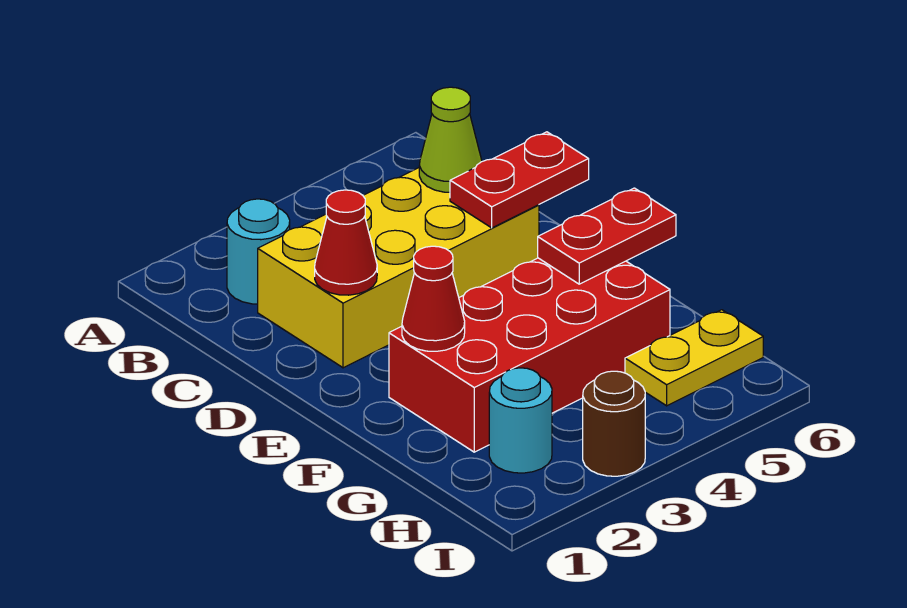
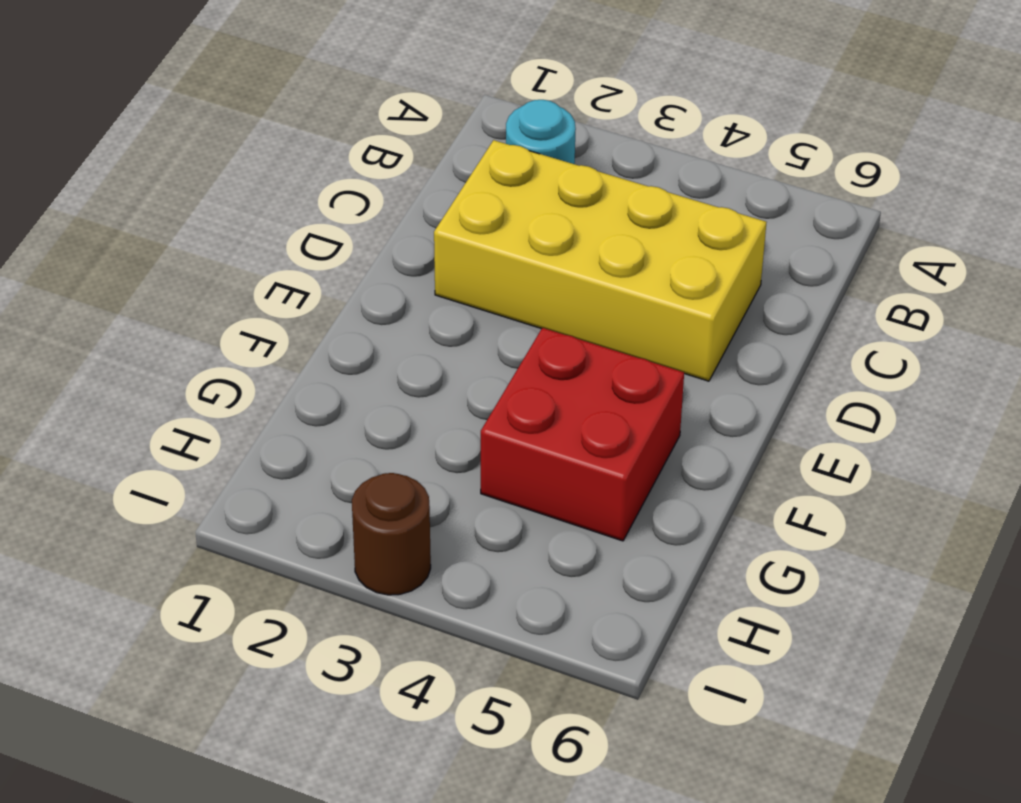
red 2x2 brick [481,328,684,541] -> red 2x4 brick [389,258,670,452]
none -> cyan 1x1 round brick [489,368,552,473]
none -> yellow 1x2 plate [625,310,763,406]

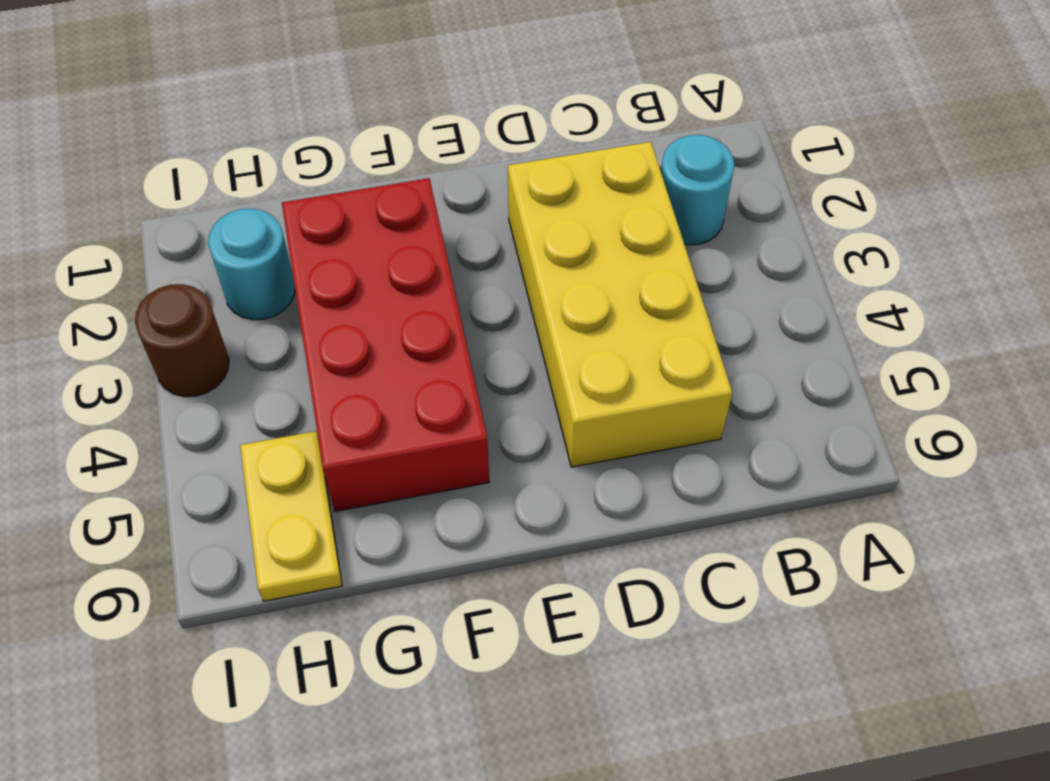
none -> lime 1x1 cone [419,87,482,192]
none -> red 1x1 cone [315,190,377,295]

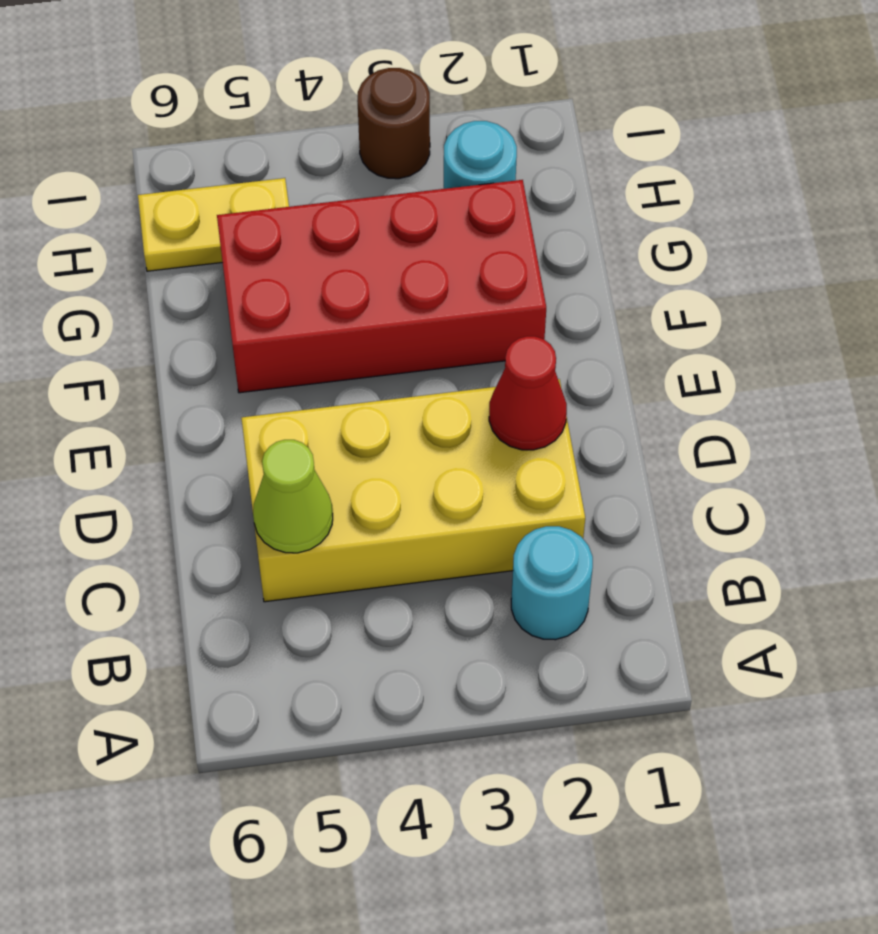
none -> red 1x2 plate [450,132,589,228]
none -> red 1x1 cone [402,246,465,351]

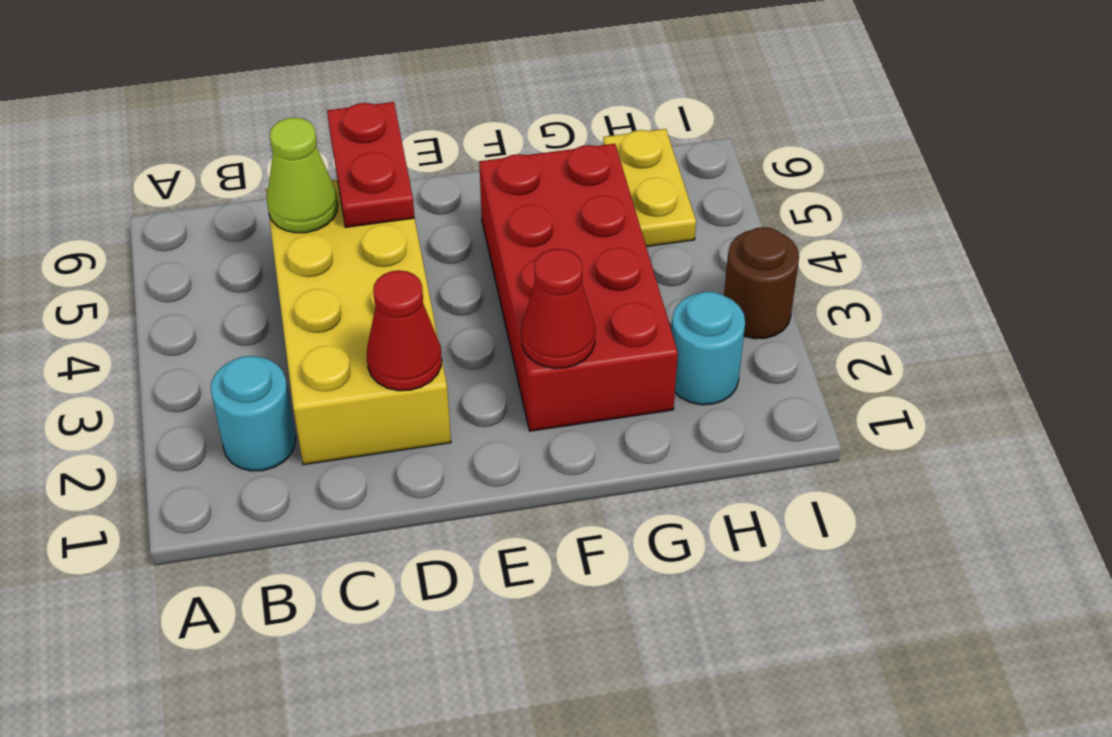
none -> red 1x2 plate [538,188,676,284]

